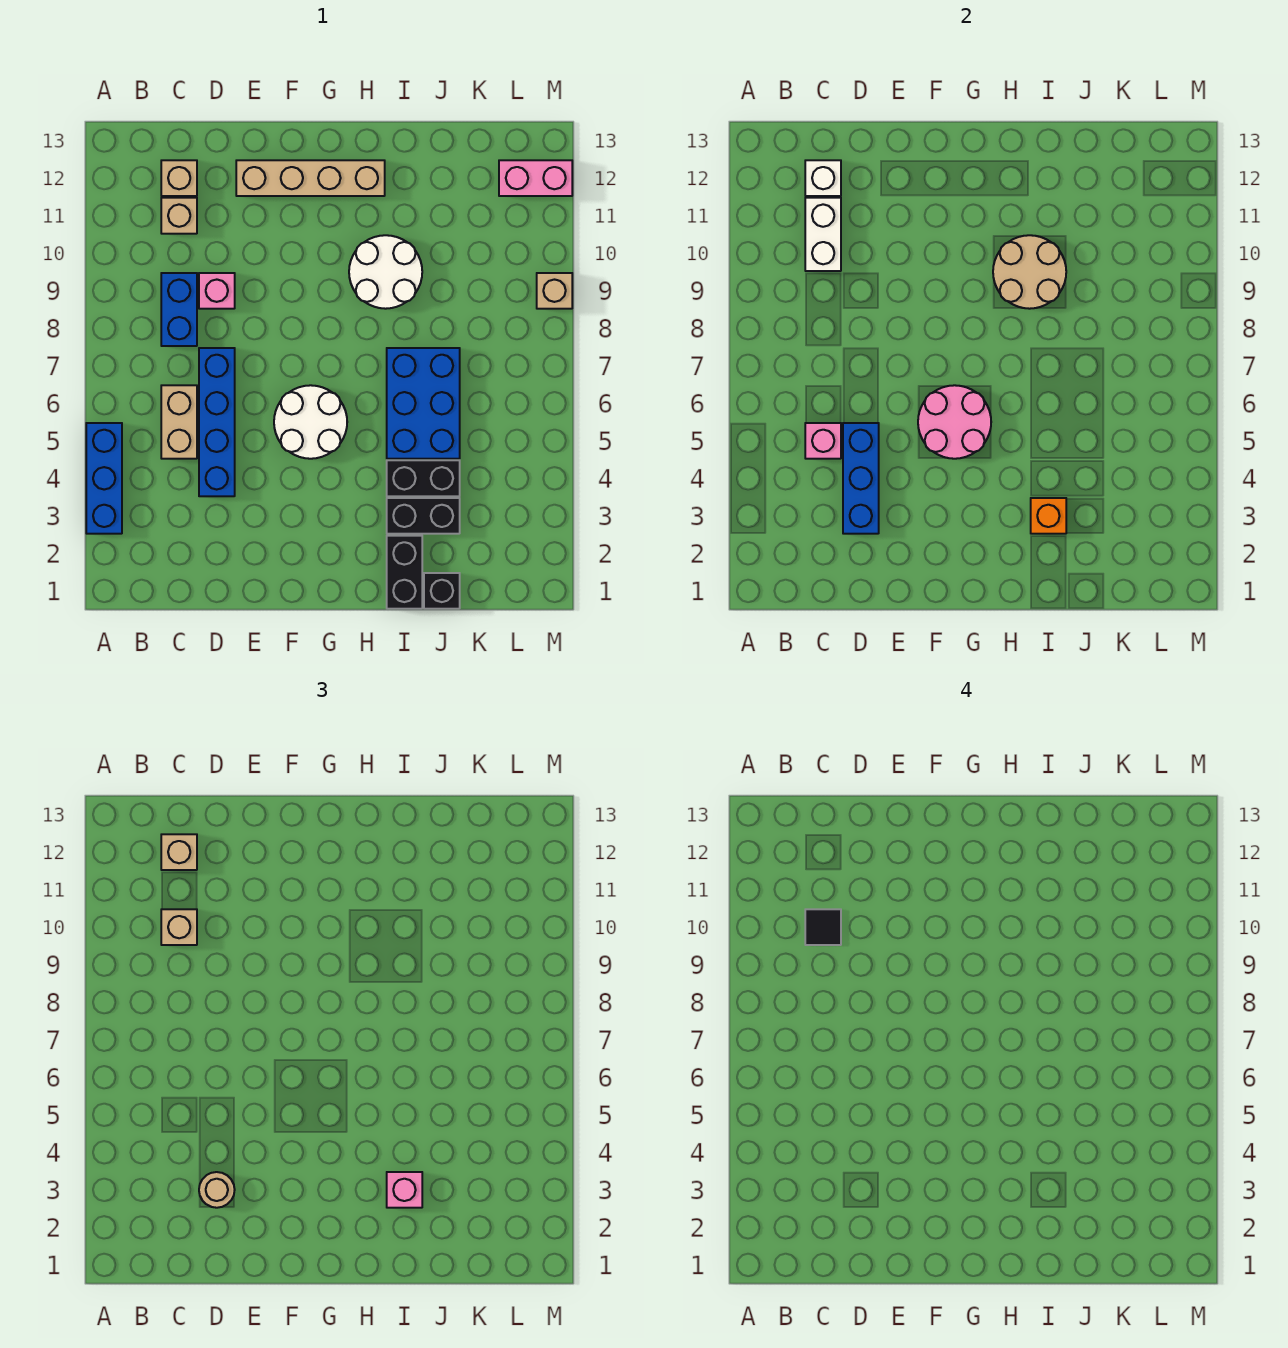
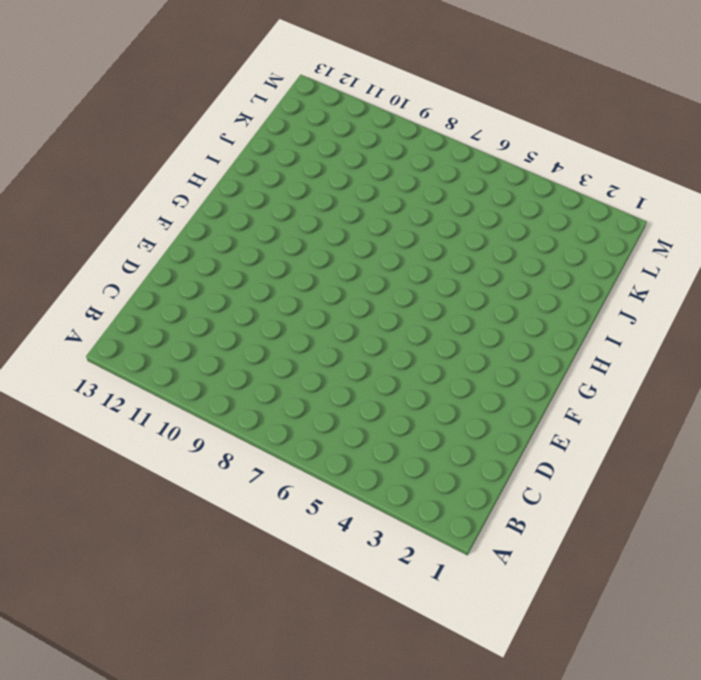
none -> blue 1x3 brick [86,423,122,534]
none -> tan 1x2 brick [161,385,197,459]
none -> blue 1x2 brick [161,273,197,346]

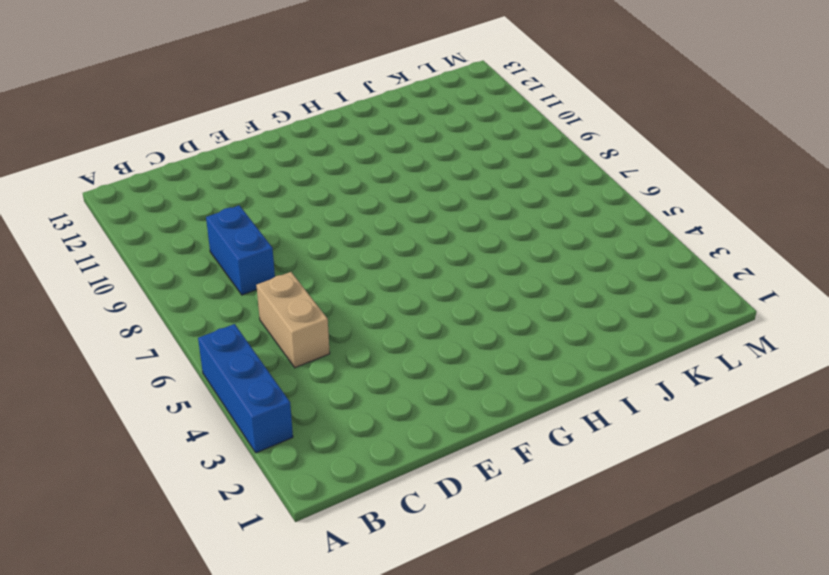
none -> tan 1x1 brick [161,198,197,234]
none -> tan 1x1 brick [161,160,197,196]
none -> blue 1x4 brick [199,348,235,496]

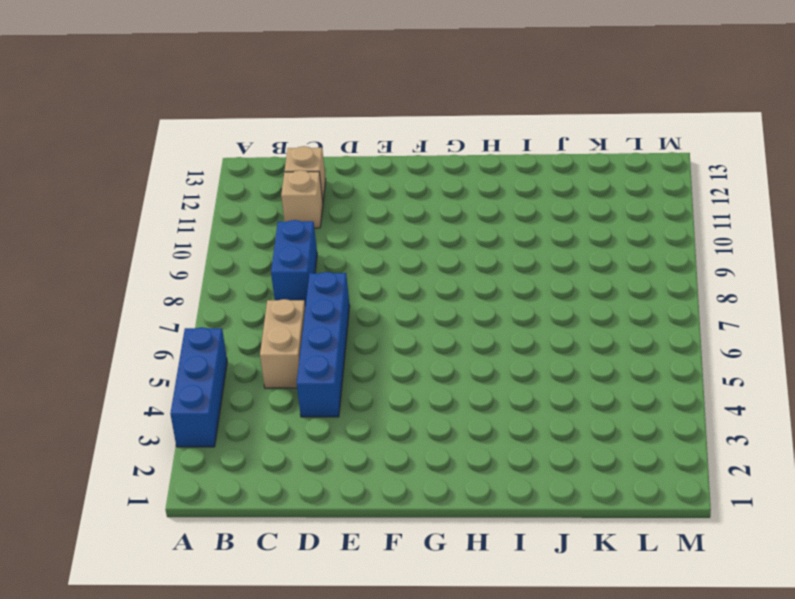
none -> pink 1x1 brick [199,273,235,309]
none -> tan 1x4 brick [236,160,385,196]
none -> white 2x2 round brick [274,385,347,459]

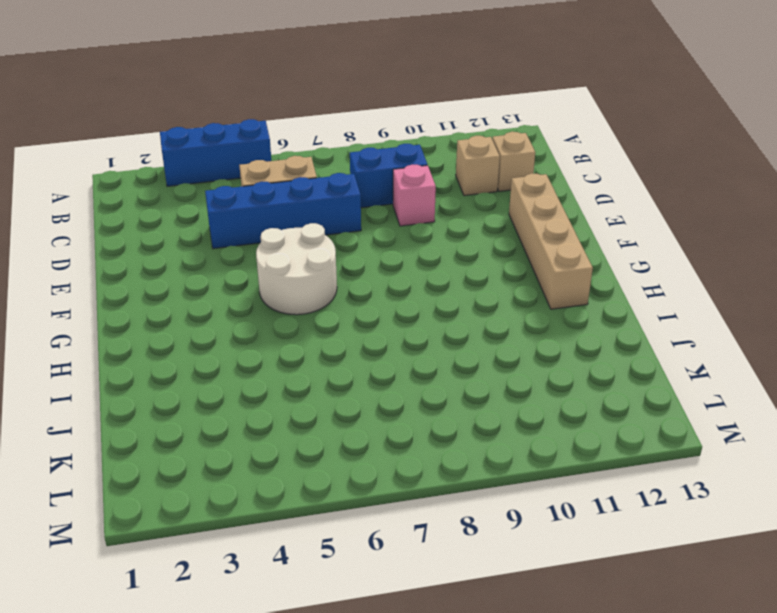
none -> white 2x2 round brick [349,235,422,309]
none -> black 1x2 brick [387,536,422,609]
none -> black 1x2 brick [387,498,460,534]

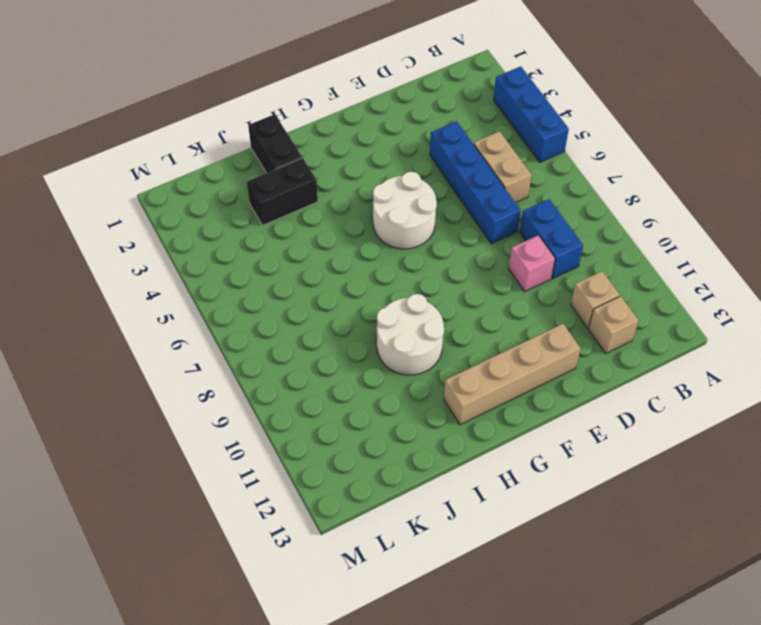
none -> black 1x2 brick [387,460,460,496]
none -> blue 2x3 brick [387,348,460,459]
none -> black 1x1 brick [424,573,460,609]

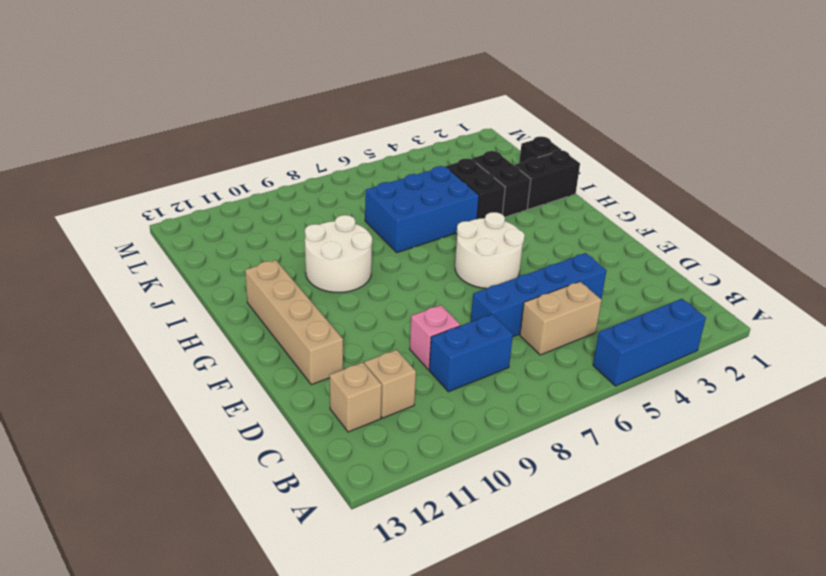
none -> pink 1x2 brick [499,160,572,196]
none -> tan 1x1 brick [537,273,572,309]
none -> pink 1x1 brick [805,423,841,459]

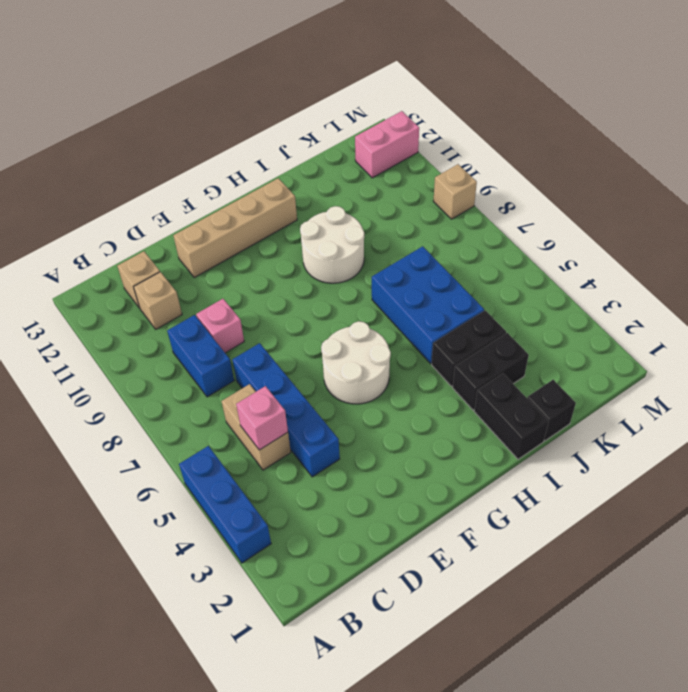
none -> white 1x2 brick [805,198,841,271]
none -> white 1x1 brick [805,160,841,196]
none -> blue 1x3 brick [843,423,879,534]

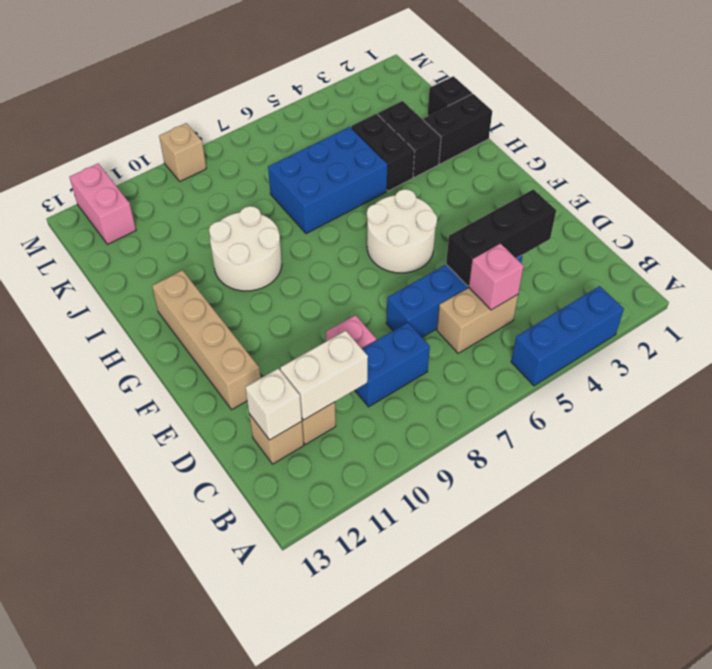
black 1x3 brick [446,189,556,286] -> blue 1x3 brick [843,423,879,534]
none -> pink 2x2 round brick [918,385,991,459]
none -> tan 2x2 round brick [993,235,1066,309]
none -> orange 1x1 brick [1031,498,1066,534]

